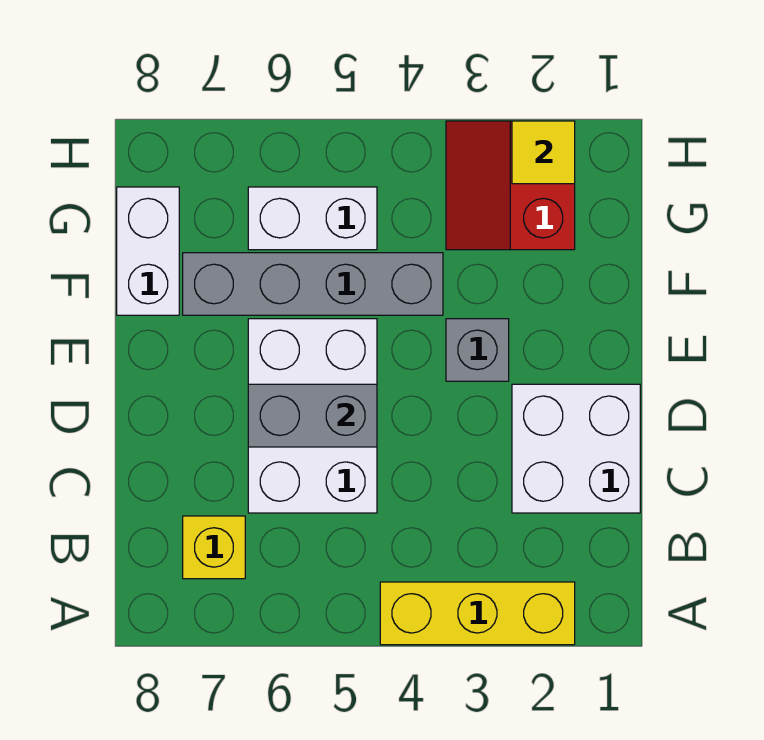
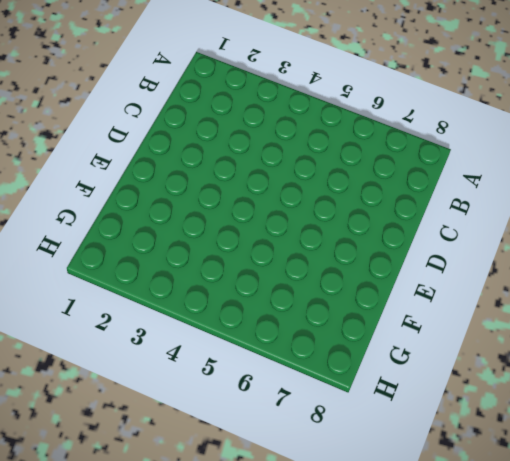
none -> yellow 1x3 brick [380,582,575,645]
none -> yellow 1x1 brick [183,516,245,579]

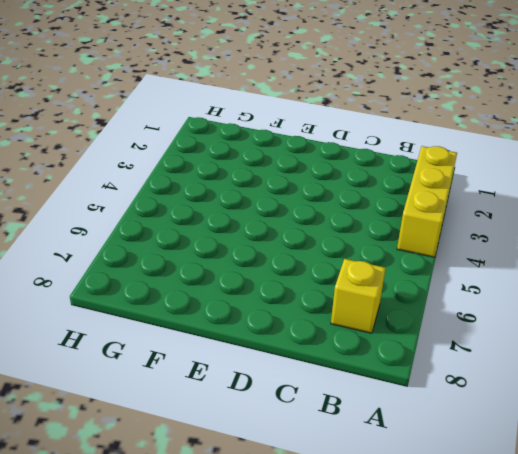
none -> white 2x2 brick [512,384,640,513]
none -> white 2x3 brick [248,319,377,513]

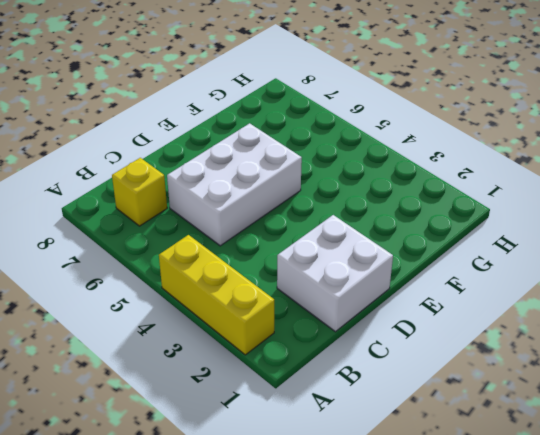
none -> grey 1x1 brick [446,319,509,381]
none -> grey 1x4 brick [183,253,443,315]

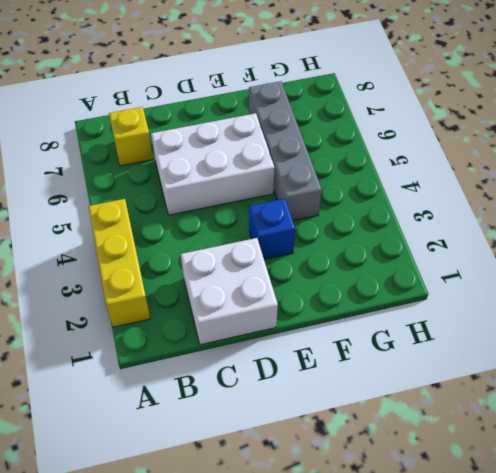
blue 1x1 brick [249,199,295,259] -> grey 1x1 brick [446,319,509,381]
none -> white 1x2 brick [117,187,179,315]
none -> red 2x2 slope [446,121,575,250]

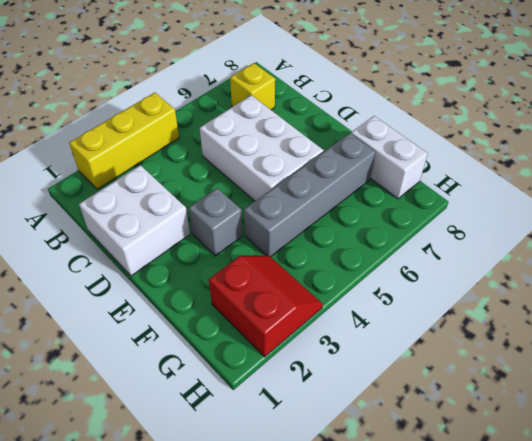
none -> white 1x2 brick [248,187,377,250]
none -> grey 1x2 brick [248,384,377,447]

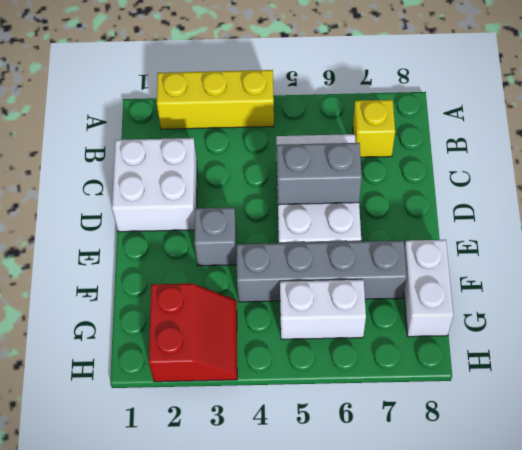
none -> yellow 1x1 tile [512,121,575,184]

